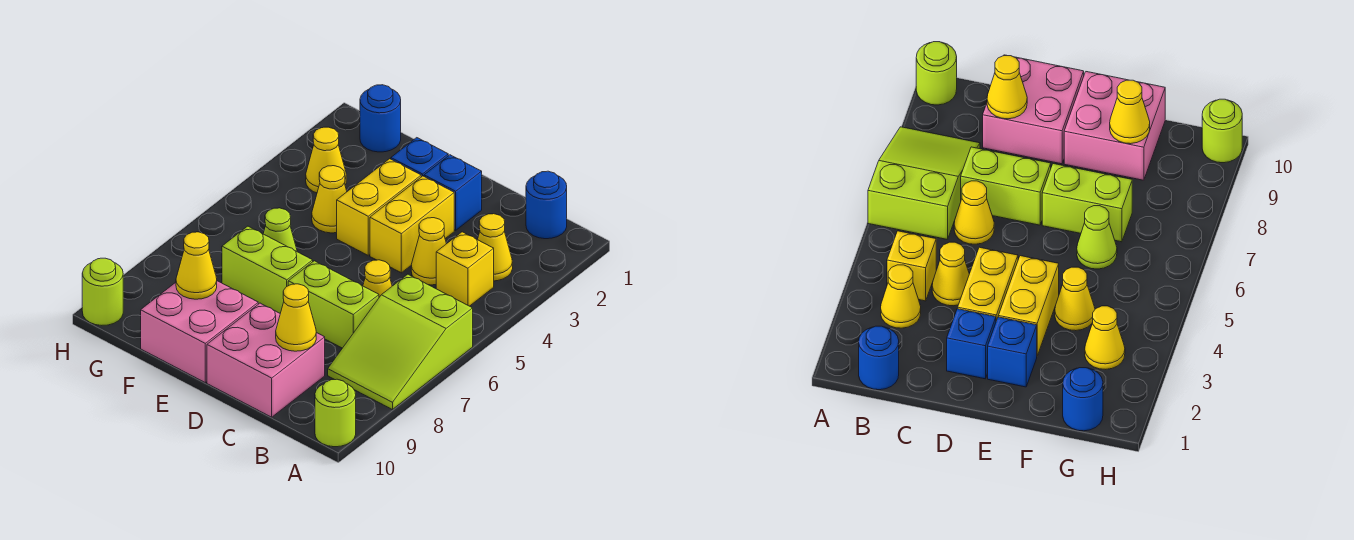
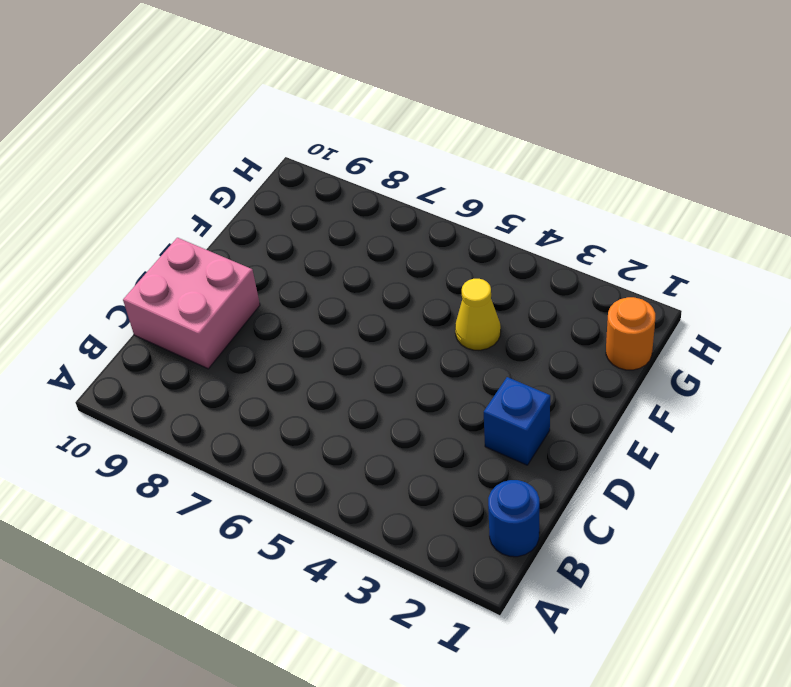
orange 1x1 round brick [606,297,655,370] -> blue 1x1 round brick [360,85,401,152]
none -> lime 2x3 slope [328,274,473,410]
none -> lime 1x1 round brick [315,379,356,447]
none -> yellow 1x1 cone [478,214,513,281]

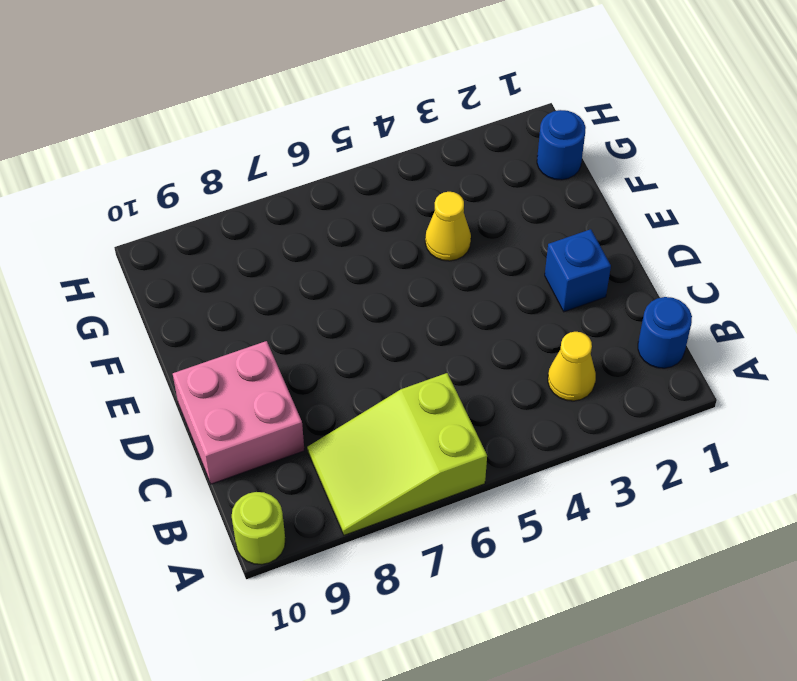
none -> yellow 1x1 brick [436,232,494,306]
none -> yellow 1x1 cone [411,218,446,285]
none -> yellow 1x1 cone [363,260,392,297]

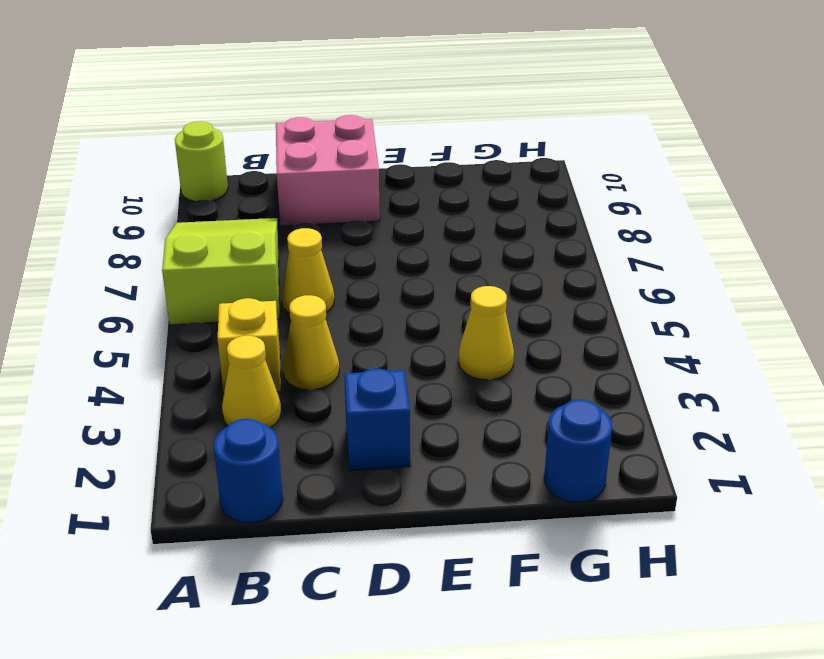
none -> lime 1x2 brick [288,261,379,348]
none -> yellow 1x2 brick [370,176,454,273]
none -> blue 1x1 brick [391,138,448,177]

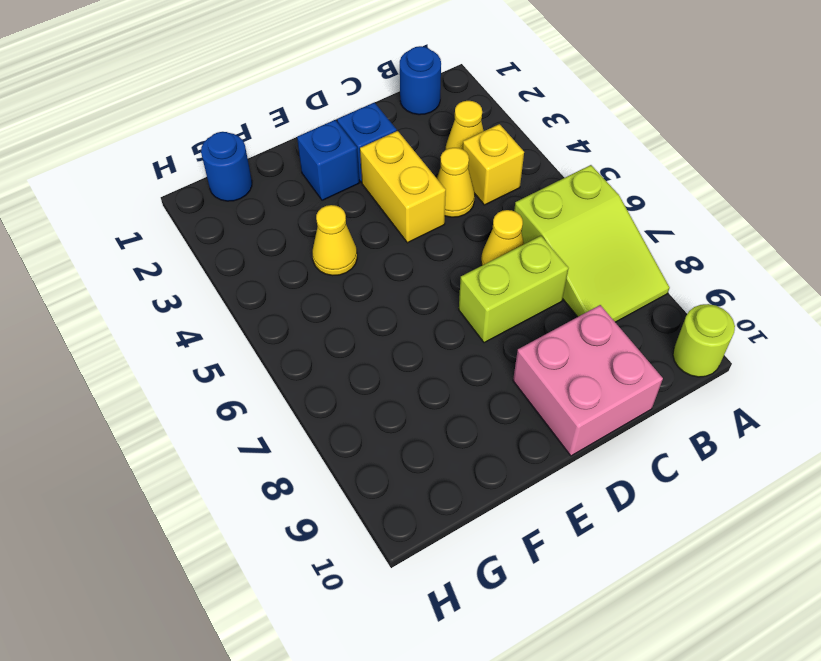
none -> yellow 1x2 brick [337,159,421,255]
none -> lime 1x2 brick [222,226,313,313]
none -> pink 2x2 brick [141,281,258,382]

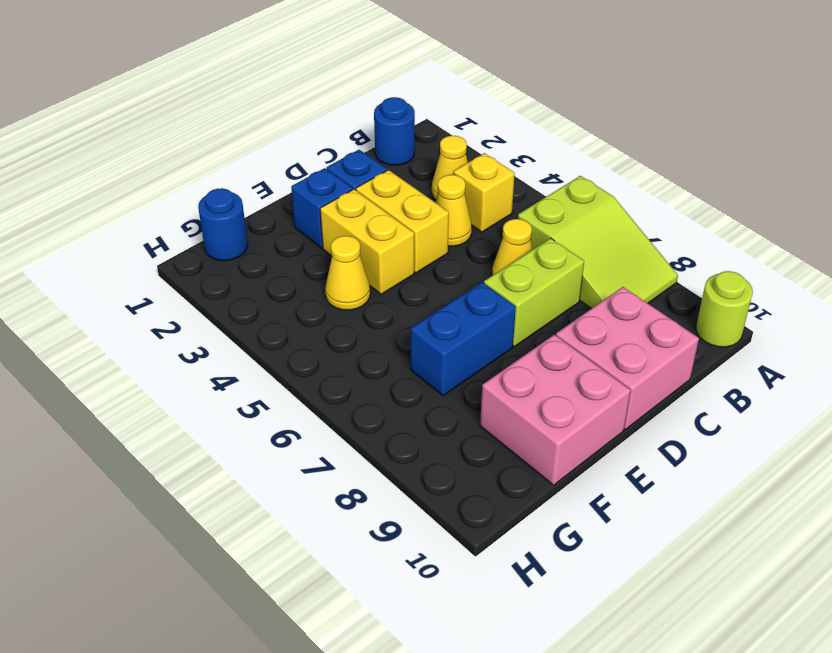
blue 1x2 brick [411,282,516,396] -> lime 1x2 brick [222,226,313,313]
none -> lime 1x1 cone [263,208,297,251]
none -> yellow 1x1 cone [306,127,346,193]
none -> lime 1x1 round brick [82,258,123,325]

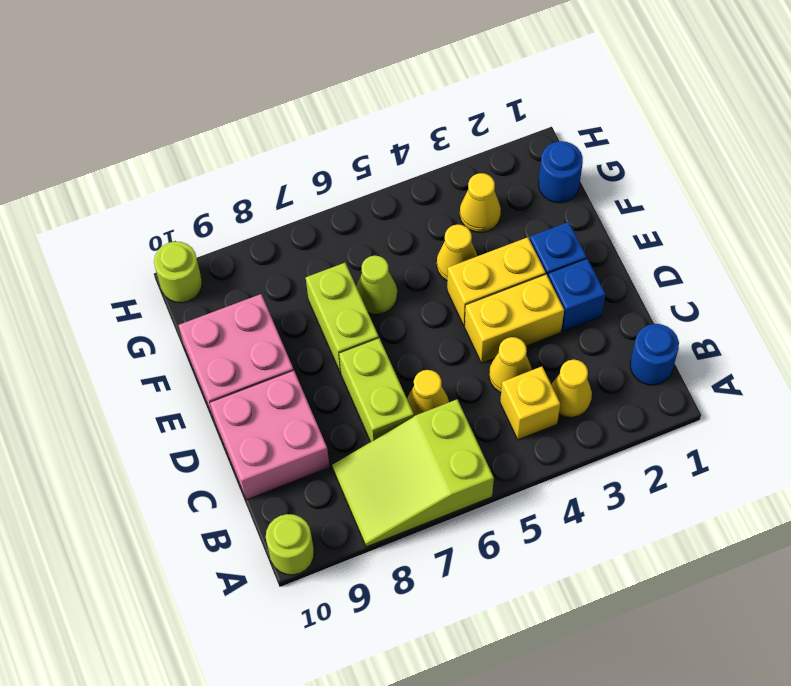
none -> yellow 1x1 cone [276,284,316,351]
none -> yellow 1x1 cone [176,232,217,299]

